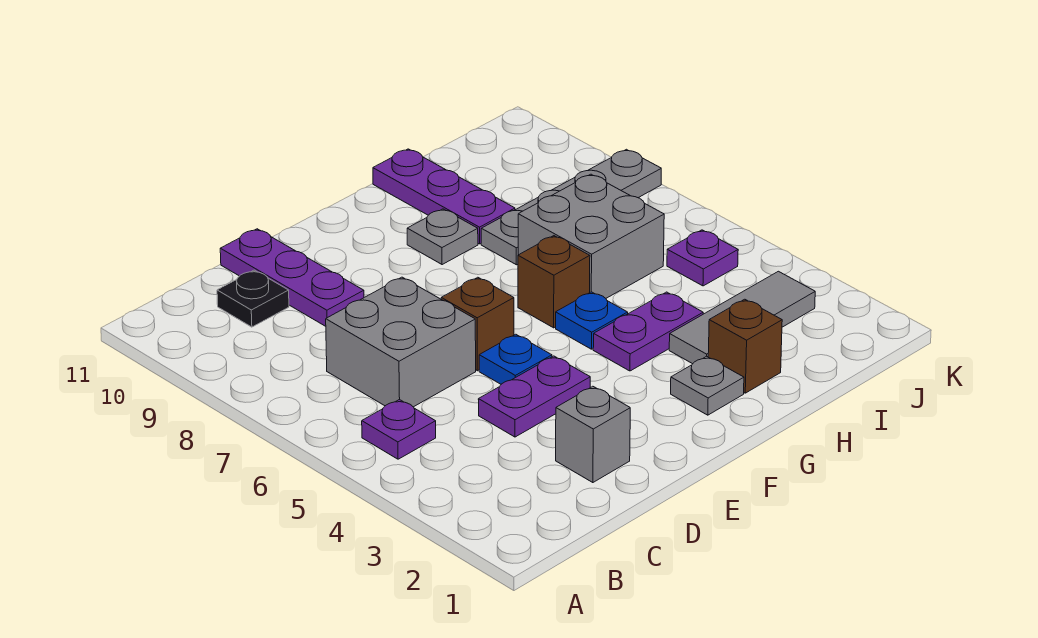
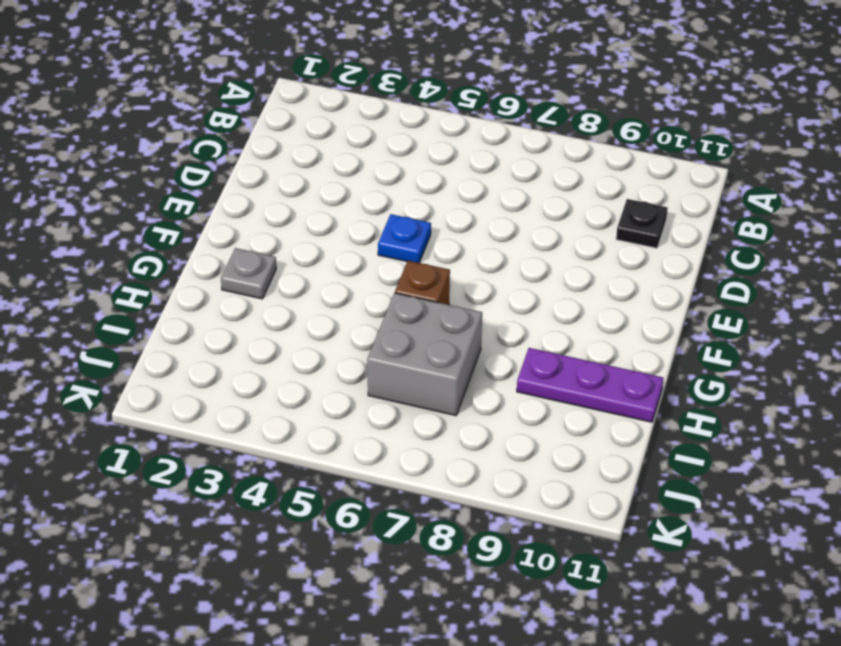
none -> purple 1x1 plate [362,399,436,459]
none -> grey 2x2 brick [326,277,476,407]
none -> grey 1x1 brick [556,386,630,483]

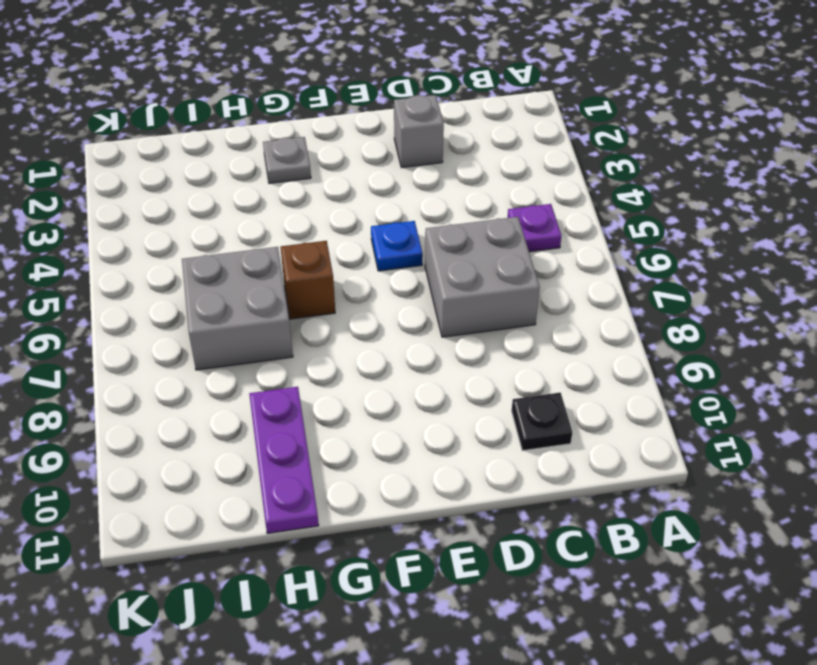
none -> purple 1x2 plate [478,356,590,437]
none -> purple 1x3 plate [220,229,364,326]
none -> brown 1x1 brick [441,277,514,371]

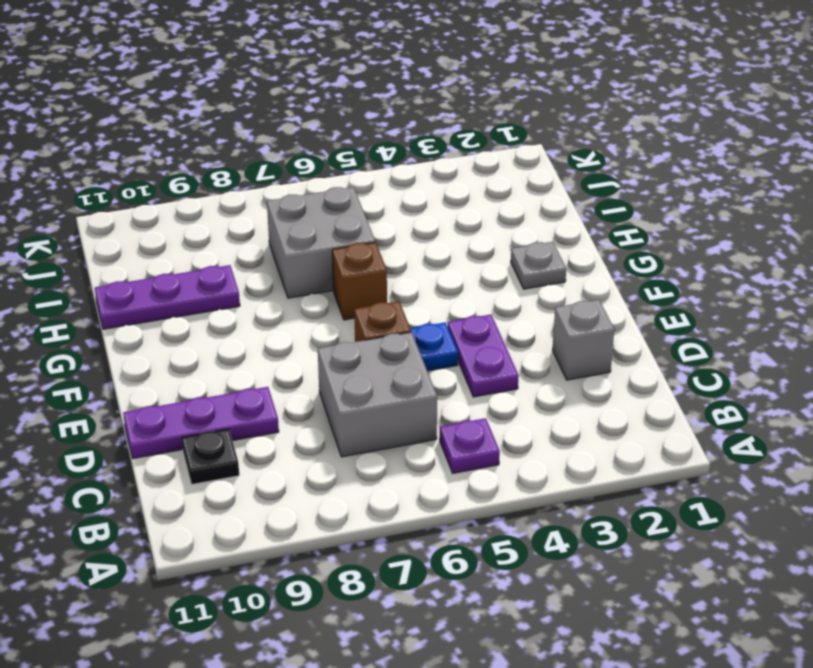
none -> purple 1x2 plate [593,292,703,371]
none -> blue 1x1 plate [556,292,628,349]
none -> grey 1x1 plate [407,209,478,265]

